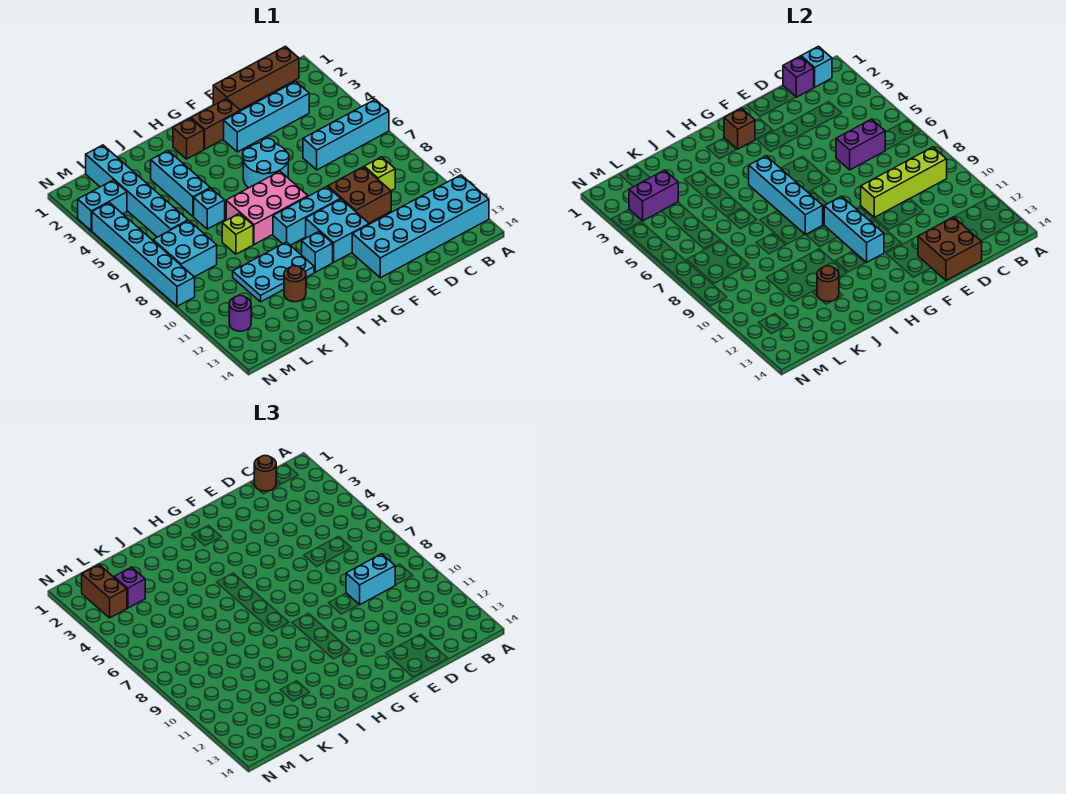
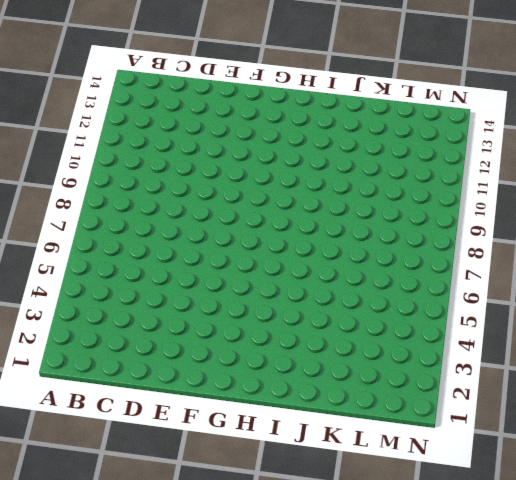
none -> cyan 1x4 brick [303,100,389,170]
none -> cyan 2x6 brick [352,175,489,278]
none -> brown 1x4 brick [213,46,299,110]
none -> cyan 1x4 brick [224,81,309,152]

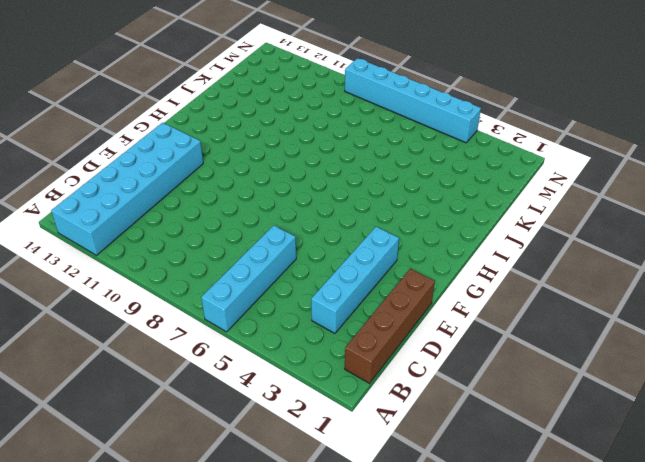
none -> lime 1x1 brick [364,157,395,191]
none -> brown 2x2 brick [328,167,391,223]
none -> brown 1x2 brick [191,98,240,149]
none -> cyan 2x2 round brick [243,138,289,188]

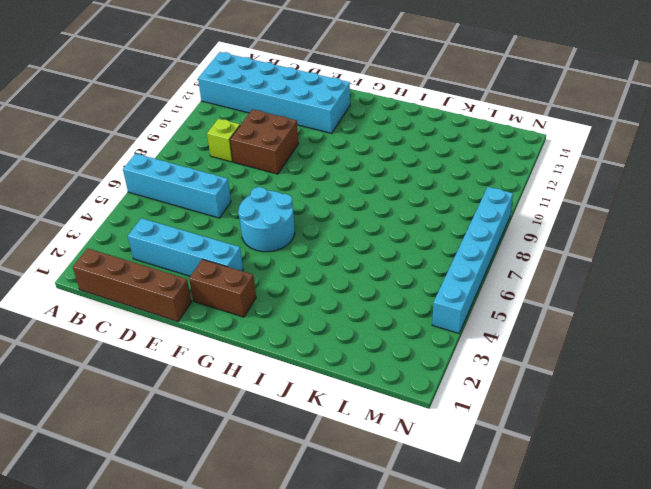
none -> cyan 1x3 brick [273,187,341,245]
none -> cyan 2x2 brick [306,199,369,262]
none -> pink 2x3 brick [226,171,308,244]
none -> brown 1x1 brick [173,118,204,159]

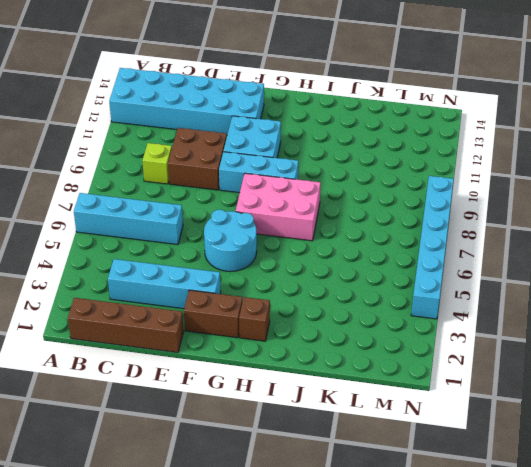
none -> cyan 1x1 brick [302,231,333,272]
none -> cyan 2x3 plate [233,242,314,302]
none -> cyan 1x3 brick [151,151,210,216]
none -> cyan 1x1 brick [194,188,225,229]

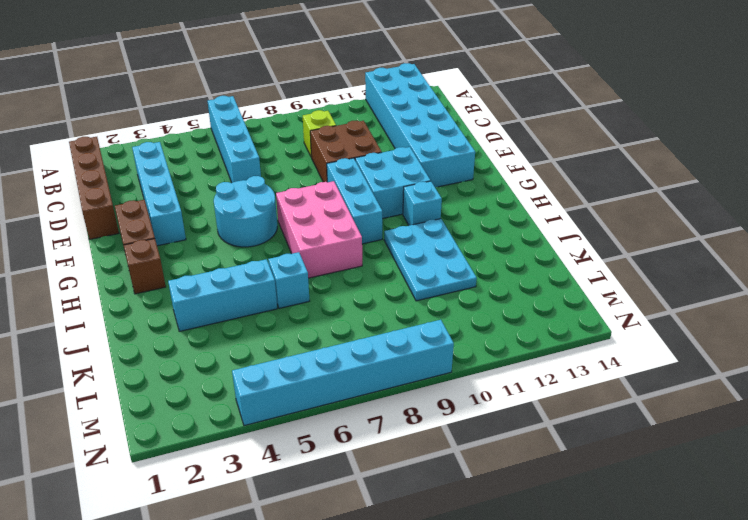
none -> lime 1x1 brick [222,213,253,254]
none -> brown 1x1 round brick [284,266,306,302]
none -> cyan 1x6 brick [86,145,188,237]
none -> cyan 2x2 brick [153,221,217,277]

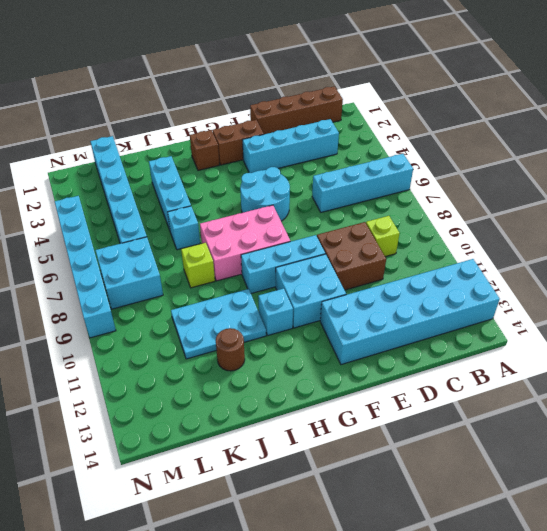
none -> cyan 1x2 brick [78,180,127,231]
none -> purple 1x1 round brick [229,296,251,331]
none -> cyan 1x1 brick [801,46,832,87]
none -> lime 1x4 brick [861,147,947,218]

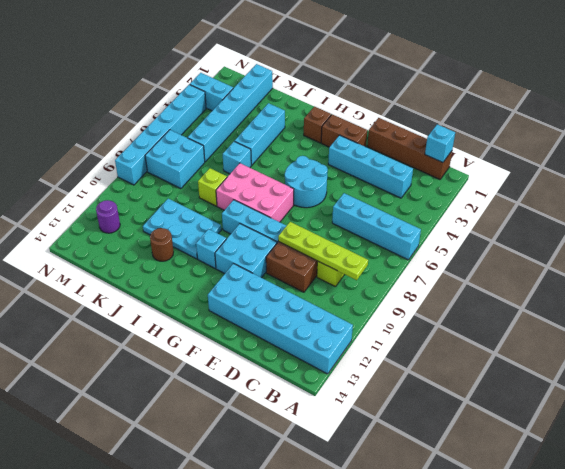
lime 1x4 plate [278,222,368,280] -> lime 1x4 brick [861,147,947,218]
none -> purple 1x1 brick [783,56,814,97]
none -> purple 1x2 brick [836,119,885,170]
none -> brown 2x2 brick [918,217,982,280]
none -> brown 1x1 brick [724,108,755,149]

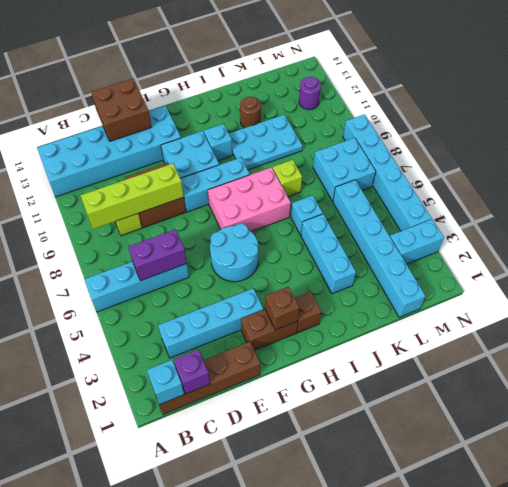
none -> cyan 1x3 brick [824,196,884,262]
none -> cyan 1x4 brick [749,156,823,235]
none -> brown 1x1 round brick [817,266,839,302]
none -> purple 1x2 brick [629,170,678,221]

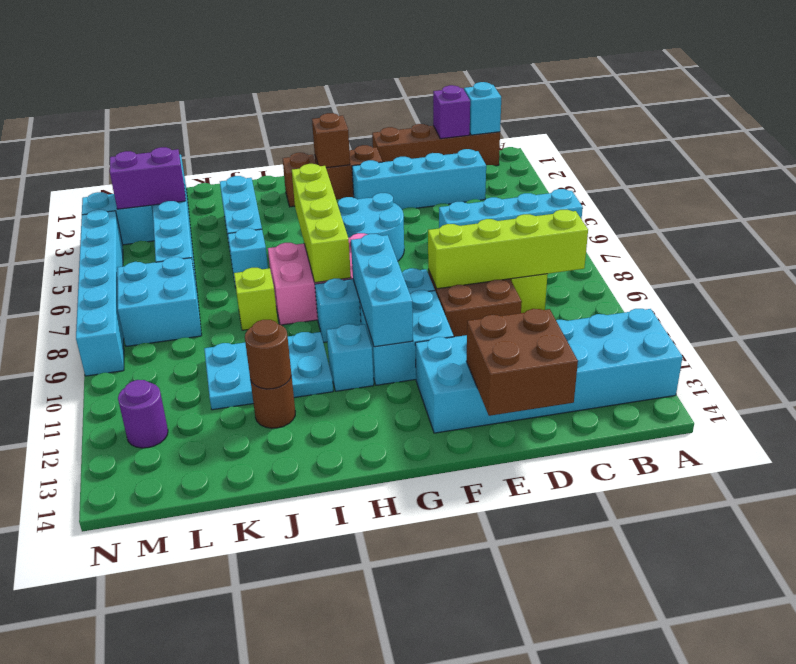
lime 1x4 brick [292,164,351,283] -> cyan 1x4 brick [749,156,823,235]
none -> purple 1x2 brick [836,119,885,170]
none -> brown 1x1 round brick [254,456,276,491]
none -> cyan 1x2 brick [346,554,395,605]
none -> purple 1x1 brick [114,567,145,608]

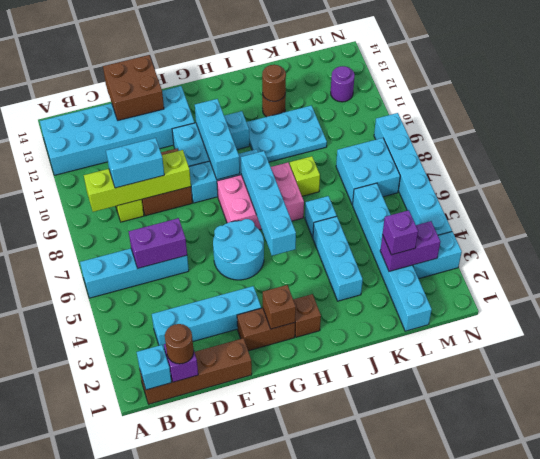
none -> brown 1x2 brick [82,565,127,618]

